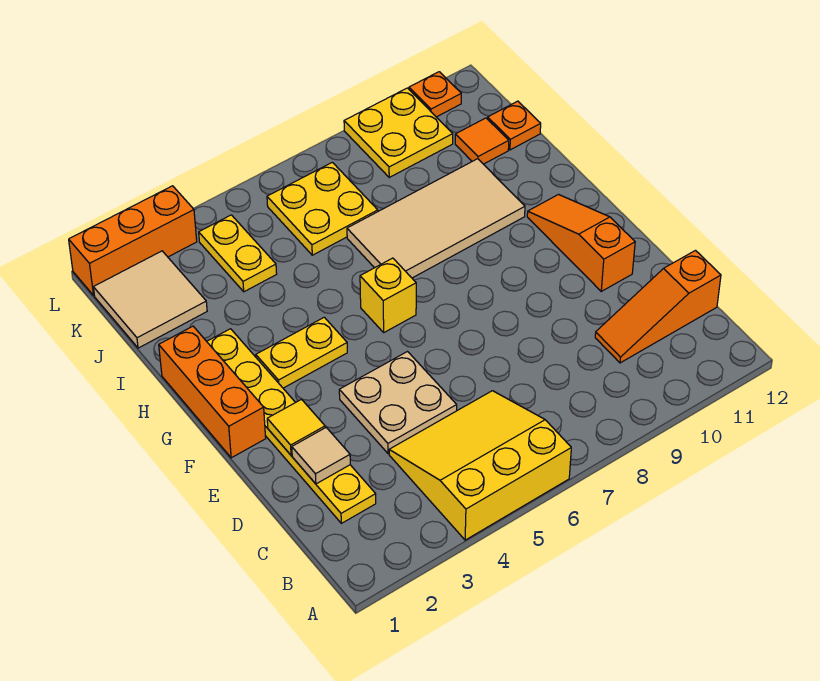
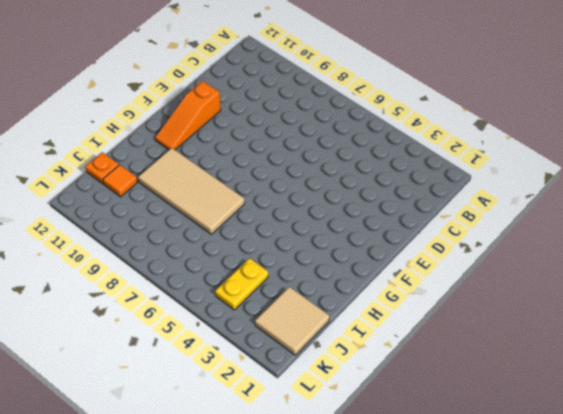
none -> yellow 3x3 slope [389,391,571,540]
none -> yellow 1x6 plate [207,329,376,523]
none -> orange 1x3 slope [595,251,721,363]

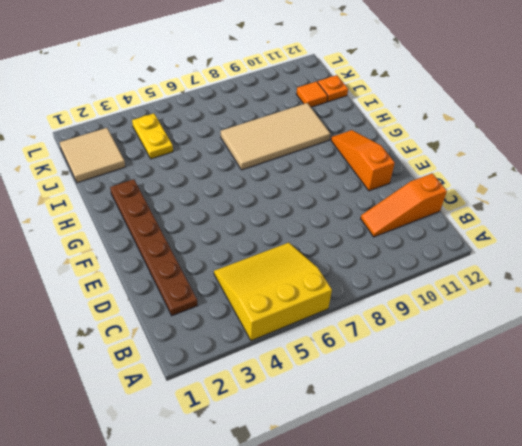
brown 1x6 plate [110,179,198,316] -> yellow 1x6 plate [207,329,376,523]
none -> tan 2x2 plate [339,352,457,454]
none -> orange 1x3 brick [159,326,266,458]
none -> yellow 1x2 plate [256,317,347,388]

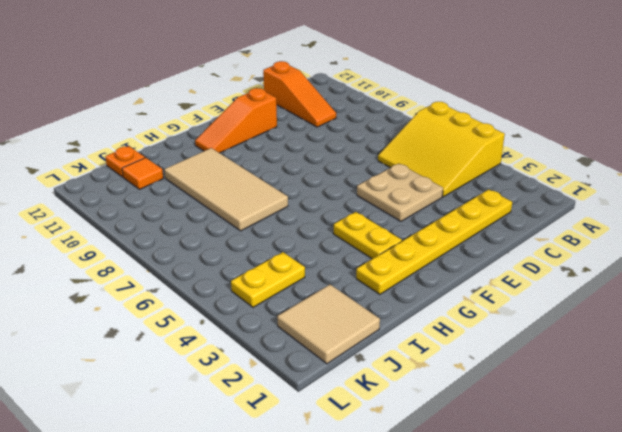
none -> orange 1x3 brick [159,326,266,458]
none -> yellow 1x1 brick [360,258,416,332]
none -> yellow 2x2 plate [267,162,378,255]

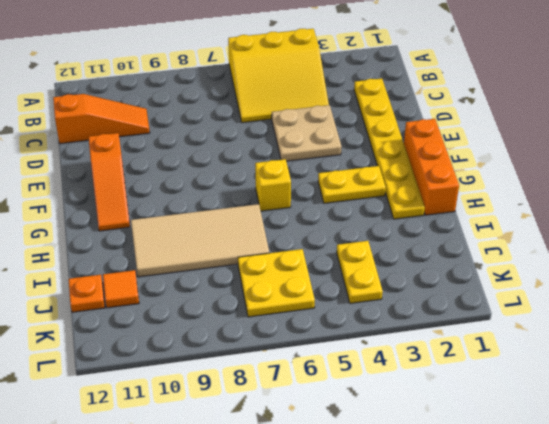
none -> tan 2x2 tile [93,251,207,348]
none -> yellow 2x2 plate [344,88,453,177]
none -> orange 1x3 brick [69,186,197,295]

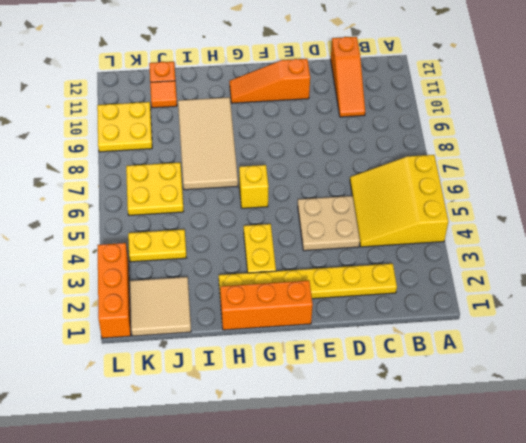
none -> orange 1x1 plate [409,72,461,117]
none -> tan 1x1 tile [292,428,350,484]
none -> yellow 1x1 tile [267,399,325,455]

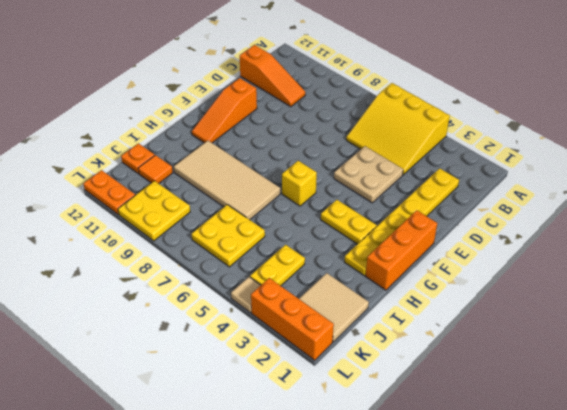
tan 1x1 tile [231,277,261,313] -> tan 1x1 tile moved to [292,428,350,484]
orange 1x2 plate [83,170,135,214] -> orange 1x1 plate [409,72,461,117]
none -> yellow 1x1 tile [267,399,325,455]

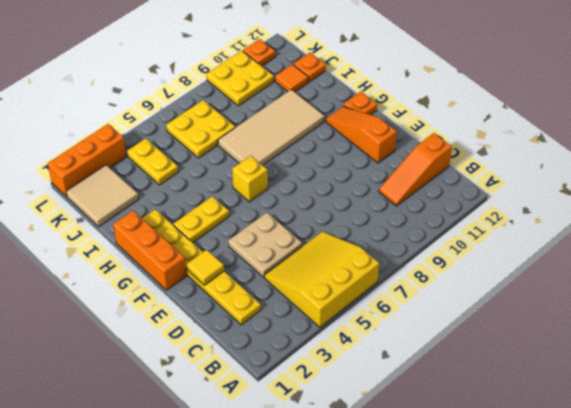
orange 1x1 plate [344,91,377,115] -> none
none -> tan 1x1 tile [292,428,350,484]

